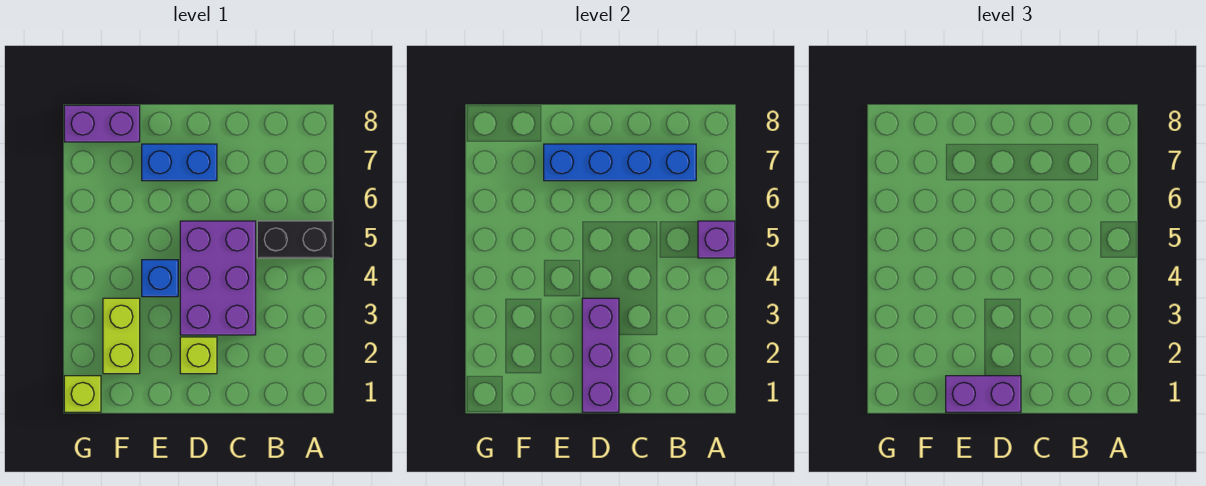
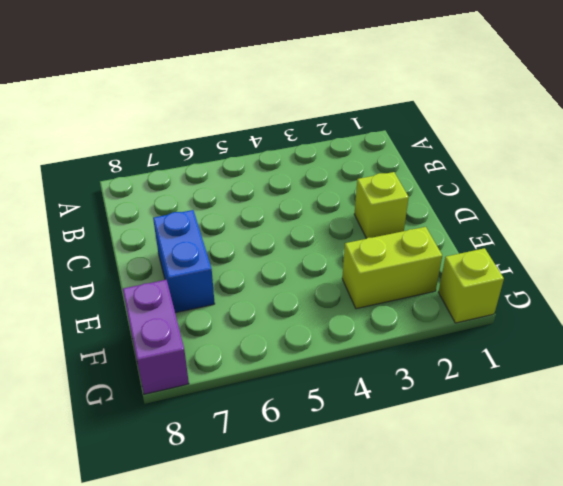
none -> black 1x2 brick [257,221,333,258]
none -> purple 2x3 brick [180,221,256,335]
none -> blue 1x1 brick [142,260,178,297]

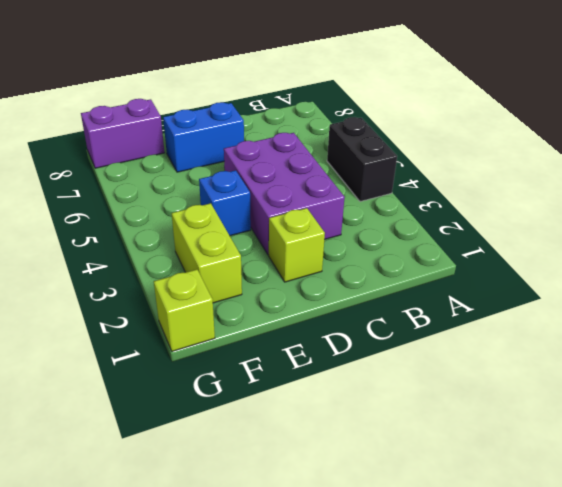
black 1x2 brick [327,117,397,202] -> black 1x2 brick turned to [257,221,333,258]
none -> purple 1x1 brick [698,221,735,258]
none -> blue 1x4 brick [544,144,696,181]
none -> purple 1x3 brick [582,298,619,412]

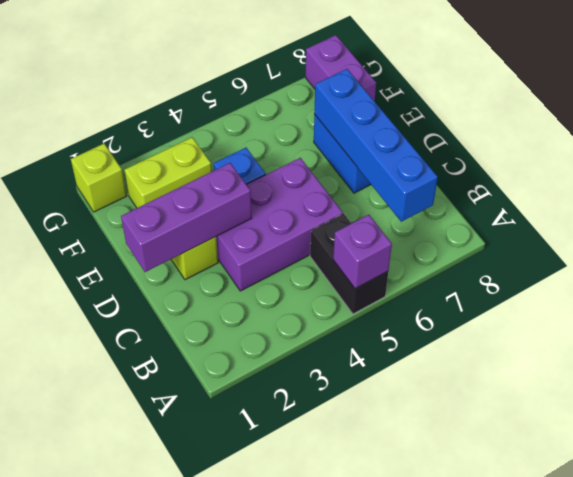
none -> purple 1x2 brick [946,376,1021,412]

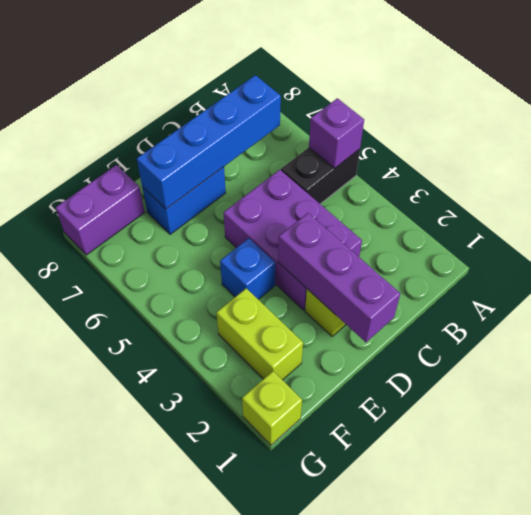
none -> purple 1x2 brick [946,376,1021,412]

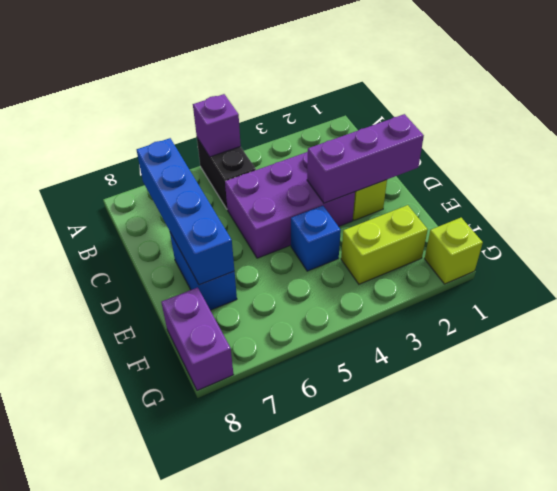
none -> purple 1x2 brick [946,376,1021,412]

